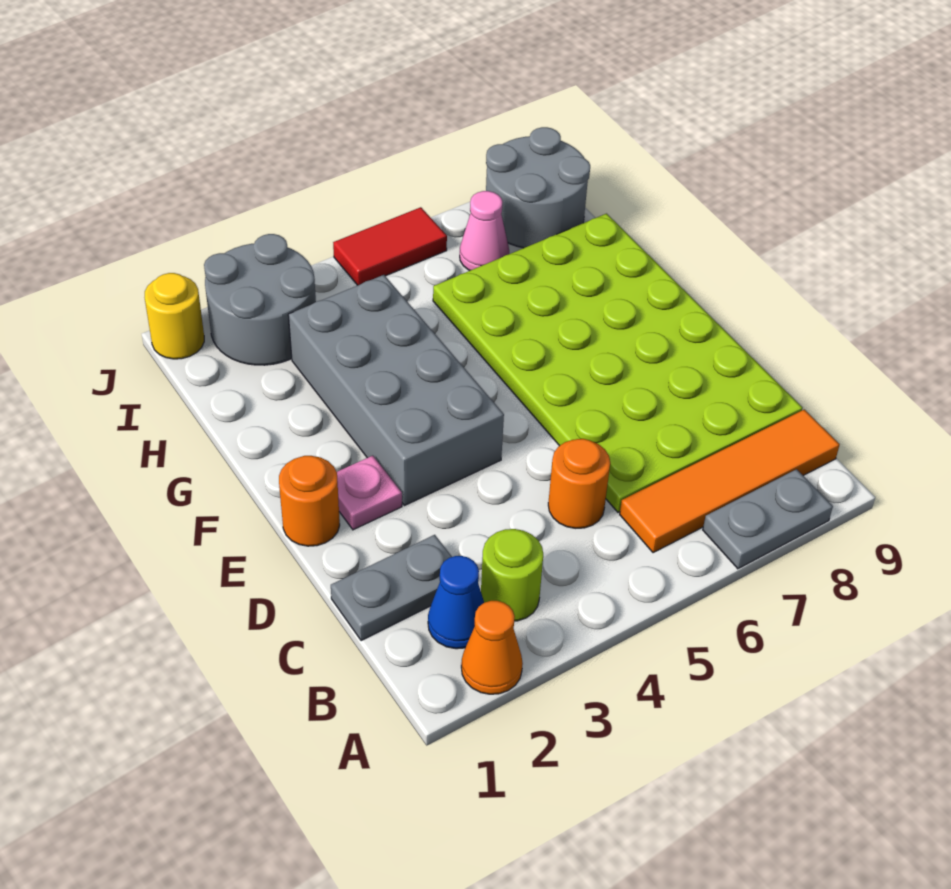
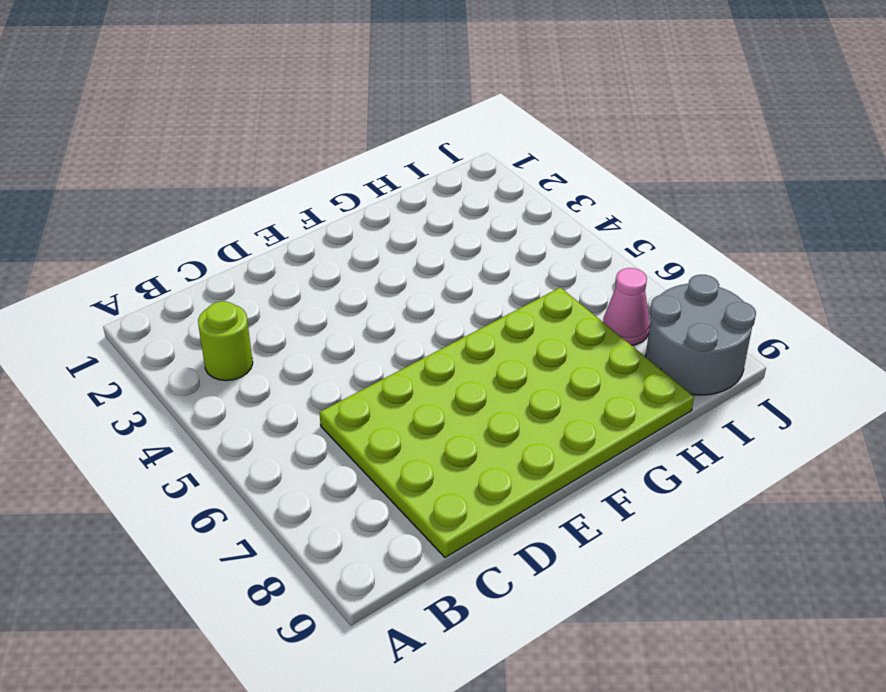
none -> orange 1x1 cone [461,601,523,694]
none -> grey 1x2 plate [703,469,833,569]
none -> blue 1x1 cone [428,556,484,649]

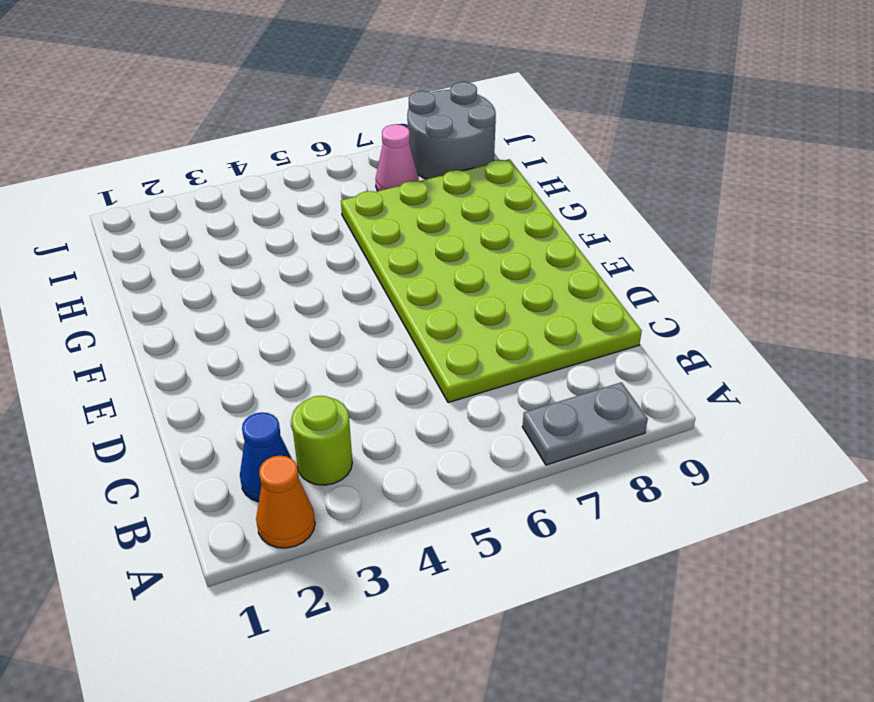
none -> orange 1x4 tile [620,409,840,553]
none -> grey 1x2 plate [331,535,452,641]
none -> orange 1x1 round brick [548,439,610,528]

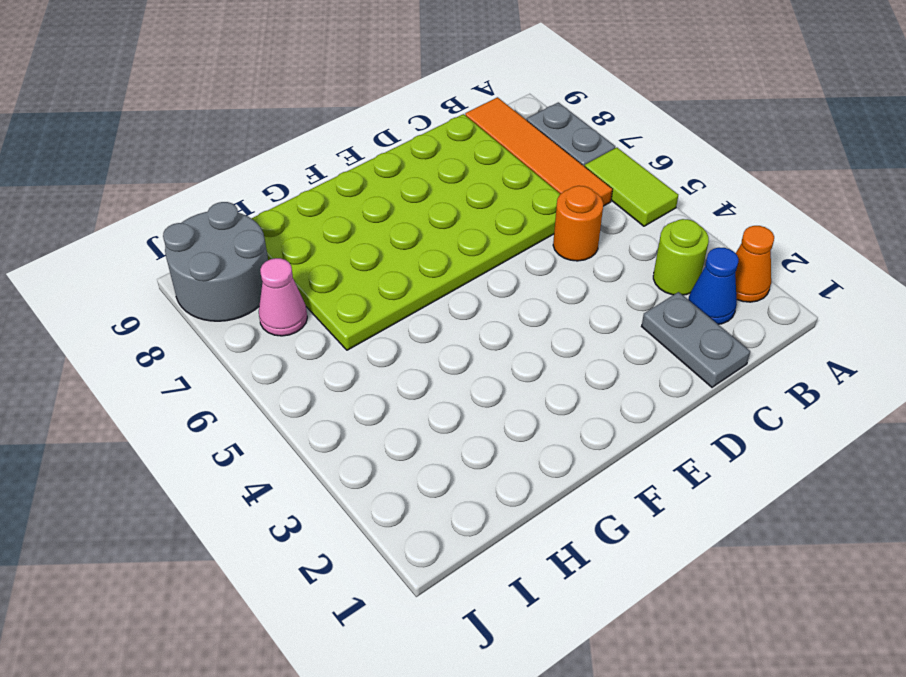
lime 1x2 tile [585,148,678,226] -> none
none -> orange 1x1 round brick [279,456,340,546]
none -> pink 1x1 plate [337,456,402,530]
none -> grey 2x4 brick [288,275,504,506]

